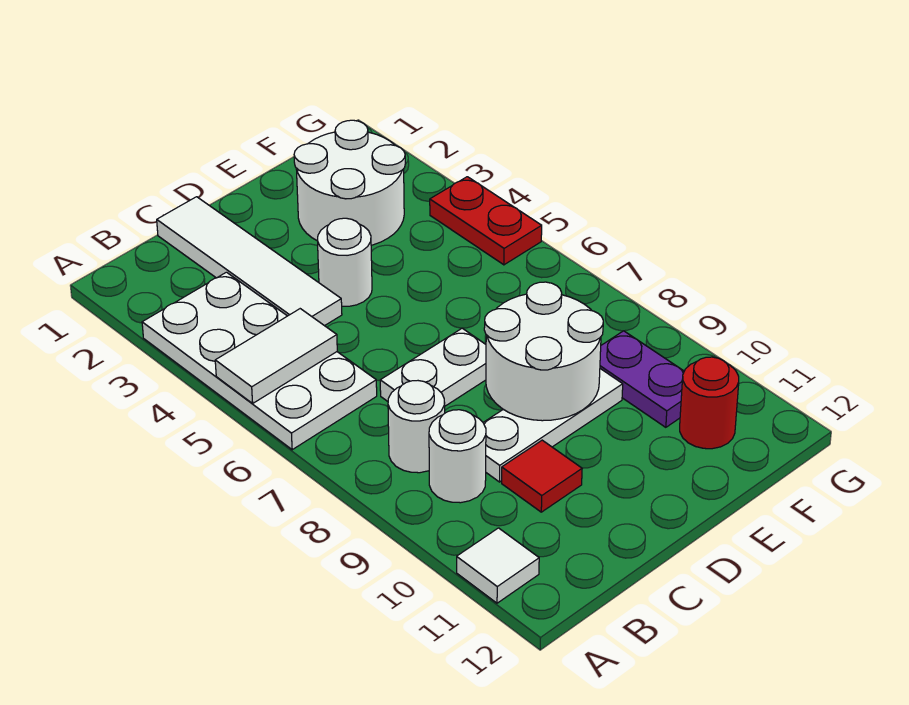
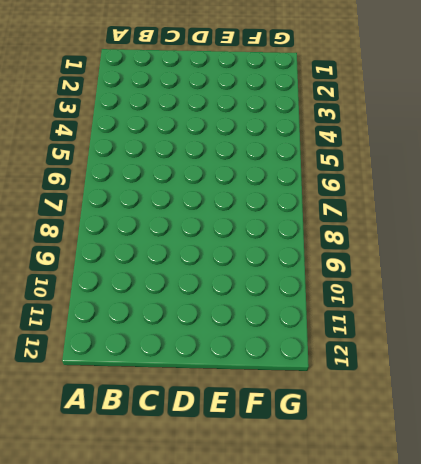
none -> white 2x4 plate [142,272,377,450]
none -> white 1x1 tile [457,528,539,603]
none -> white 1x1 round brick [388,381,445,473]

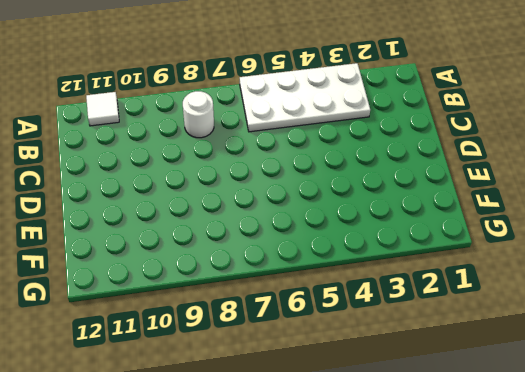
none -> white 1x1 round brick [429,410,486,503]
none -> white 1x4 tile [157,197,342,326]
none -> white 1x2 plate [380,328,486,406]

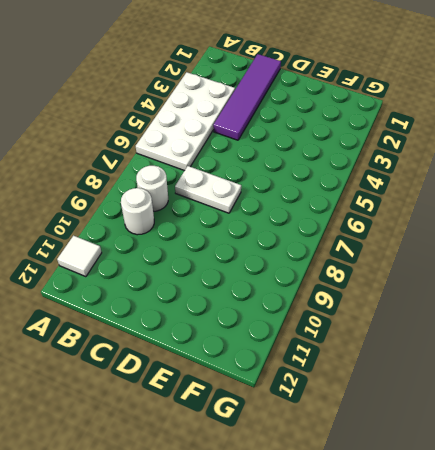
purple 1x4 tile [213,54,281,140] -> white 1x4 tile [157,197,342,326]
none -> white 1x3 plate [483,369,623,482]
none -> red 1x1 tile [502,440,582,512]
none -> white 1x1 round brick [317,218,372,306]

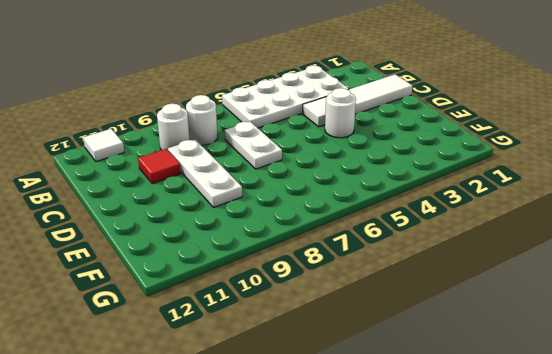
none -> white 2x2 round brick [294,120,405,245]
none -> purple 1x2 plate [600,331,684,427]
none -> red 1x1 round brick [680,357,739,449]

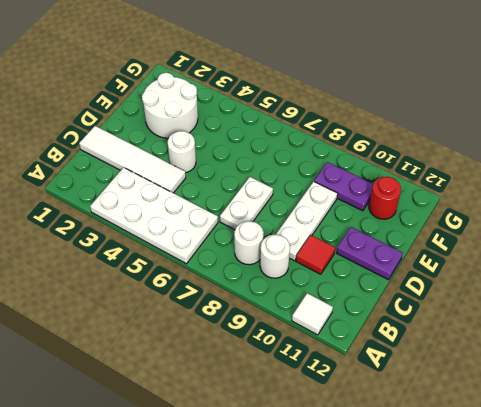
purple 1x2 plate [337,227,403,280] -> none
none -> red 1x2 plate [430,177,542,265]
none -> white 1x2 tile [215,309,337,403]
none -> white 2x2 round brick [484,282,603,421]

